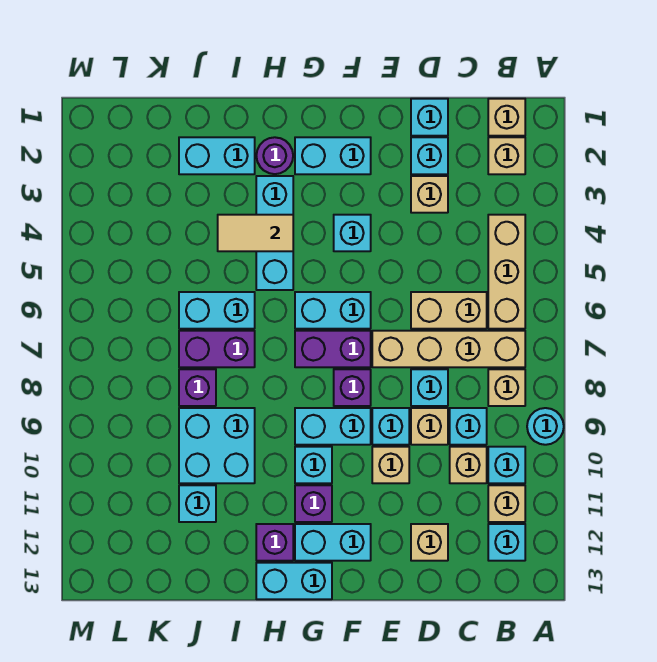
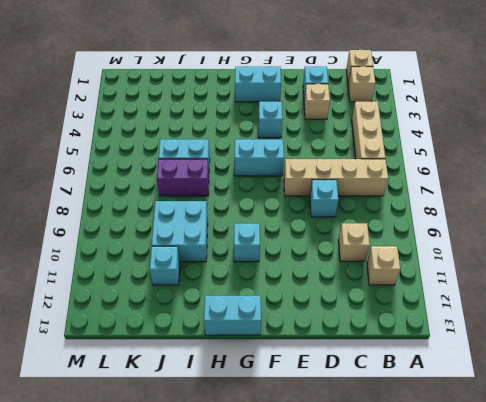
none -> cyan 1x1 round brick [527,408,564,445]
none -> tan 1x1 brick [488,369,525,406]
none -> cyan 1x1 brick [488,447,525,483]
none -> cyan 1x1 brick [488,524,525,561]

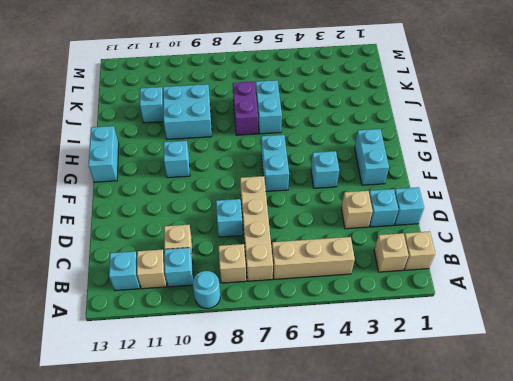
none -> tan 1x2 brick [411,292,487,329]
none -> cyan 1x1 brick [450,408,487,445]
none -> tan 1x1 brick [411,408,448,445]
none -> tan 1x1 brick [411,524,448,561]

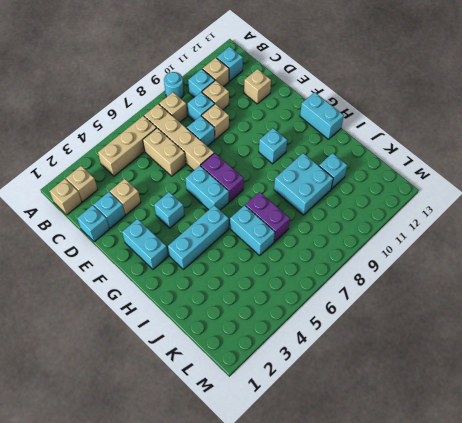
none -> cyan 1x1 brick [372,408,409,445]
none -> tan 1x1 brick [372,447,409,483]
none -> purple 1x1 brick [334,369,371,406]
none -> cyan 1x2 brick [295,408,371,445]

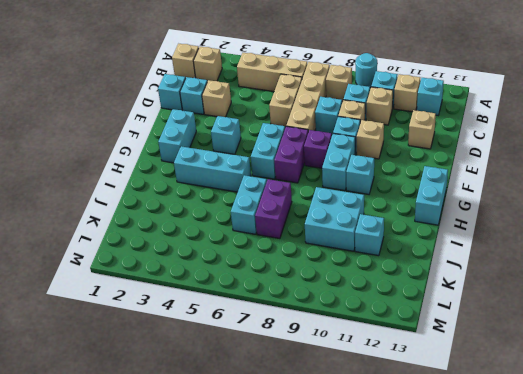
none -> cyan 1x2 brick [295,524,371,561]
none -> purple 1x1 brick [295,485,332,522]
none -> purple 1x1 round brick [256,137,293,174]
none -> purple 1x1 brick [256,524,293,561]

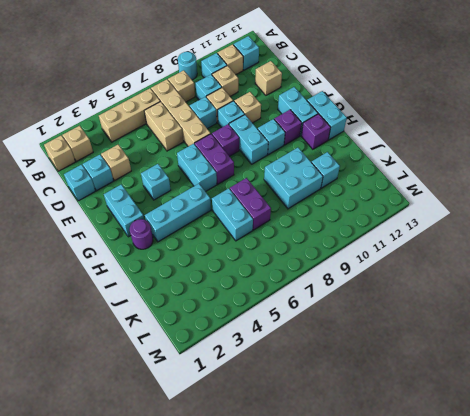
none -> cyan 1x2 brick [179,137,255,174]
none -> purple 1x1 brick [179,369,216,406]
none -> tan 1x2 tile [218,215,293,251]

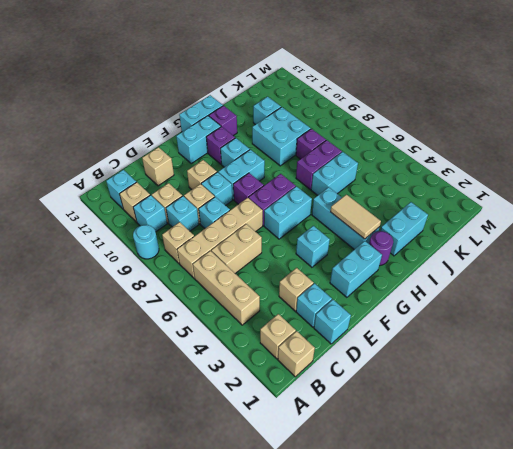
tan 1x2 tile [330,195,381,239] -> tan 1x2 tile turned to [218,215,293,251]

